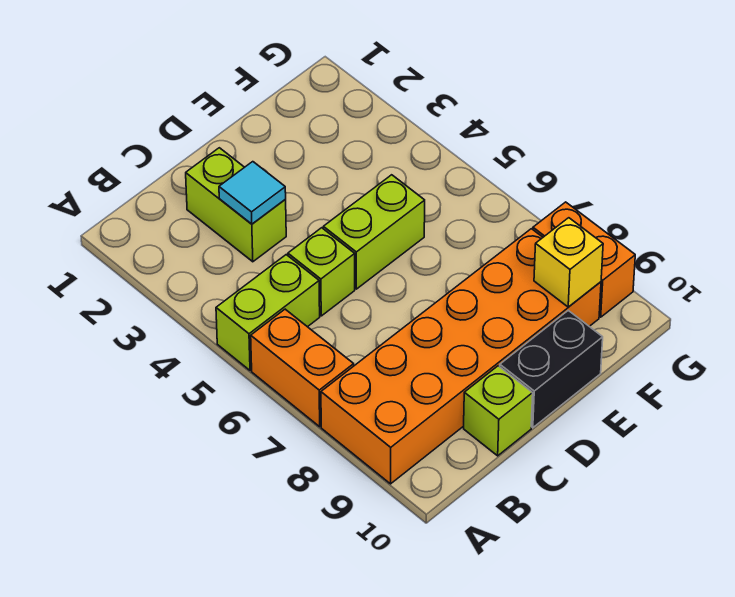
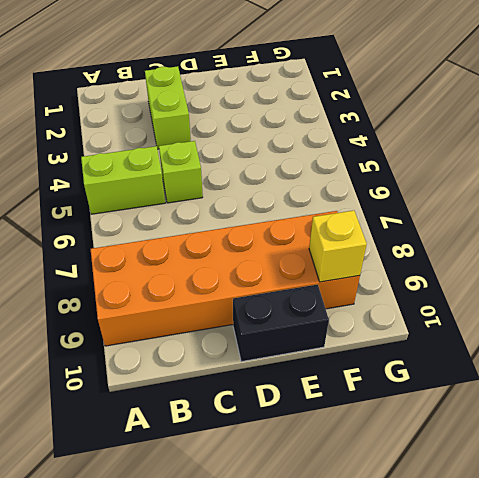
none -> orange 1x2 brick [251,309,354,427]
none -> lime 1x1 brick [464,366,533,456]

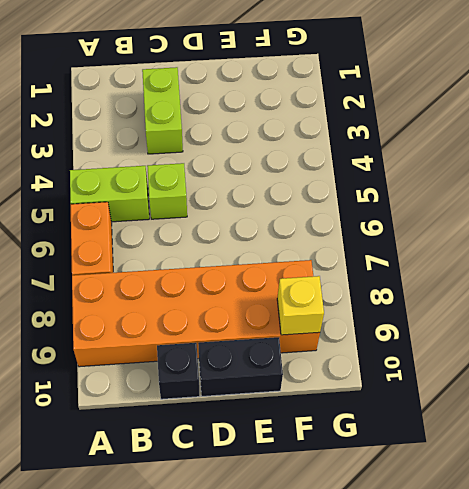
black 1x1 brick [157,343,200,399] -> lime 1x1 brick [464,366,533,456]
none -> lime 1x2 brick [323,175,425,289]
none -> orange 1x2 brick [533,202,635,317]

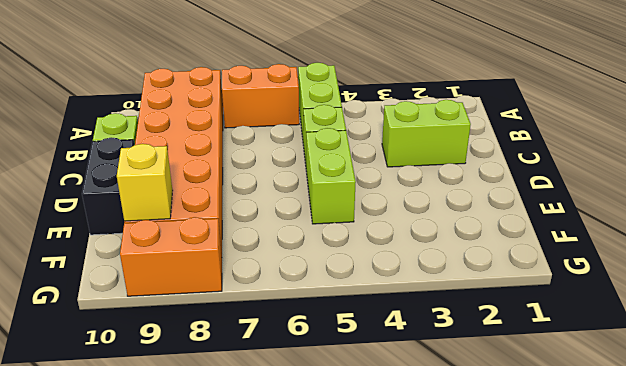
none -> cyan 1x1 tile [219,162,286,224]

